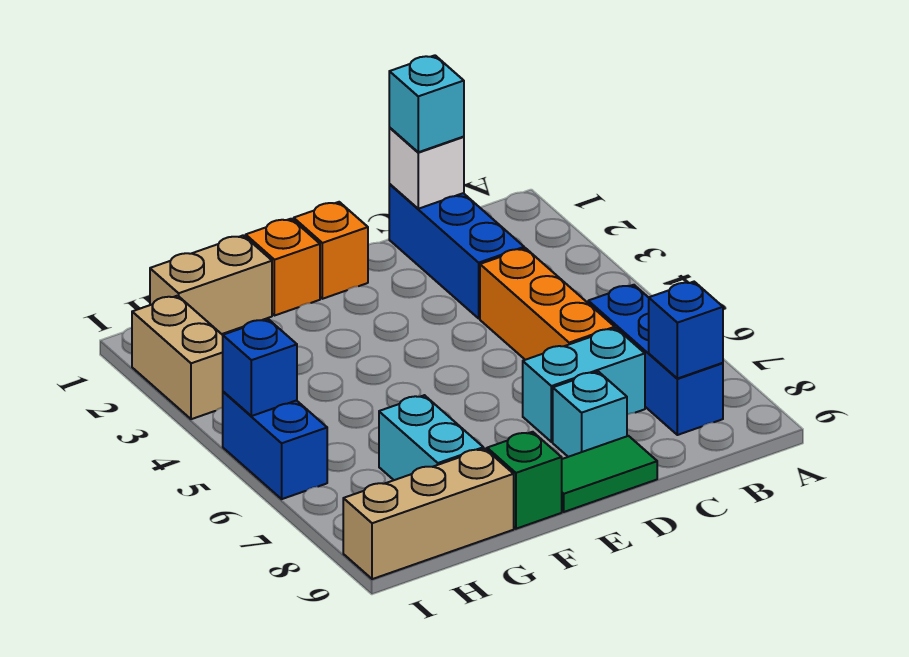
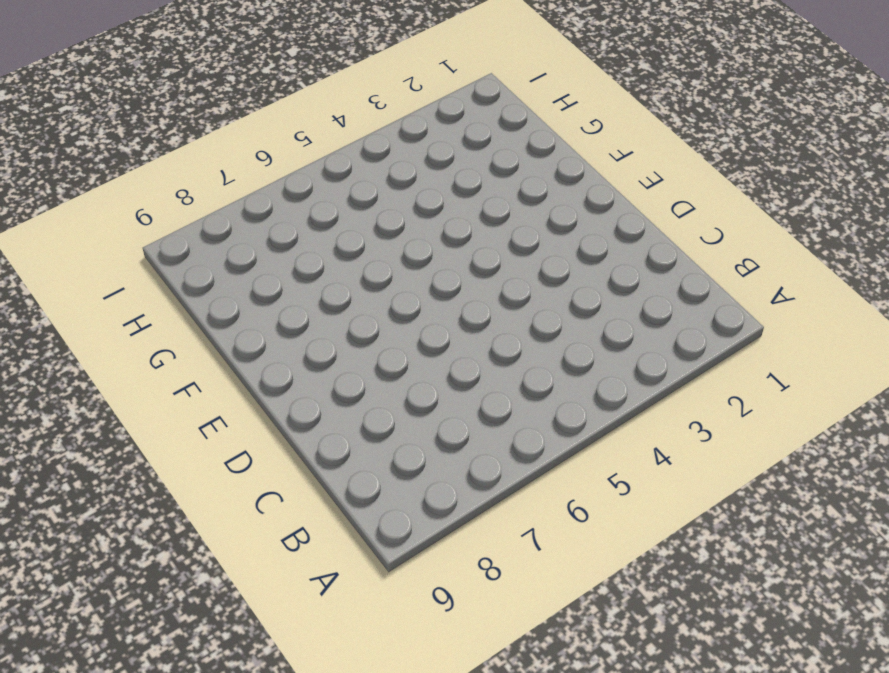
none -> blue 1x3 brick [588,285,723,435]
none -> blue 1x3 brick [389,184,524,318]
none -> orange 1x3 brick [480,248,615,360]

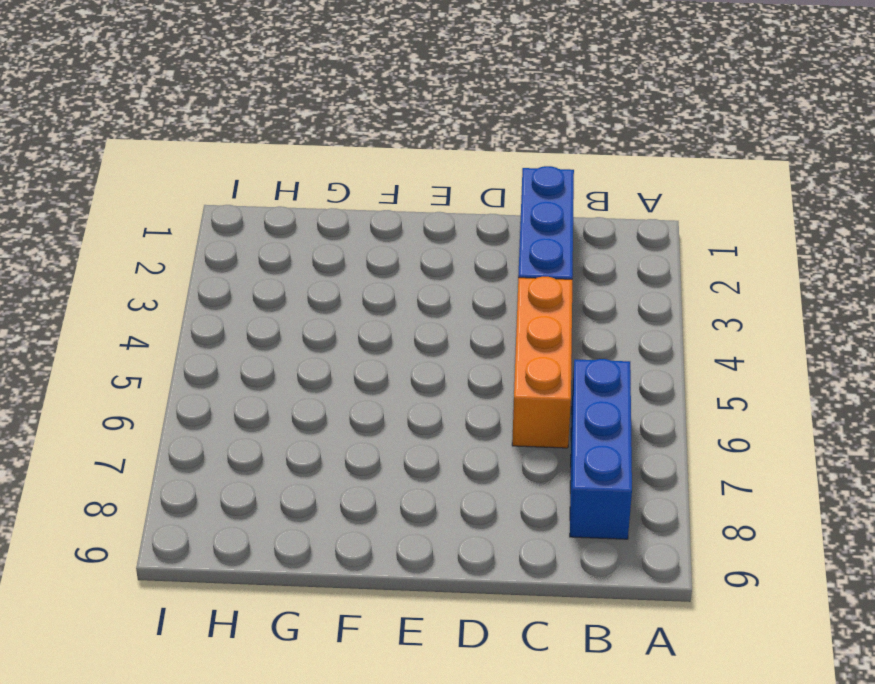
none -> cyan 1x2 brick [523,328,645,442]
none -> cyan 1x1 brick [553,372,627,457]
none -> green 1x2 tile [562,436,657,512]

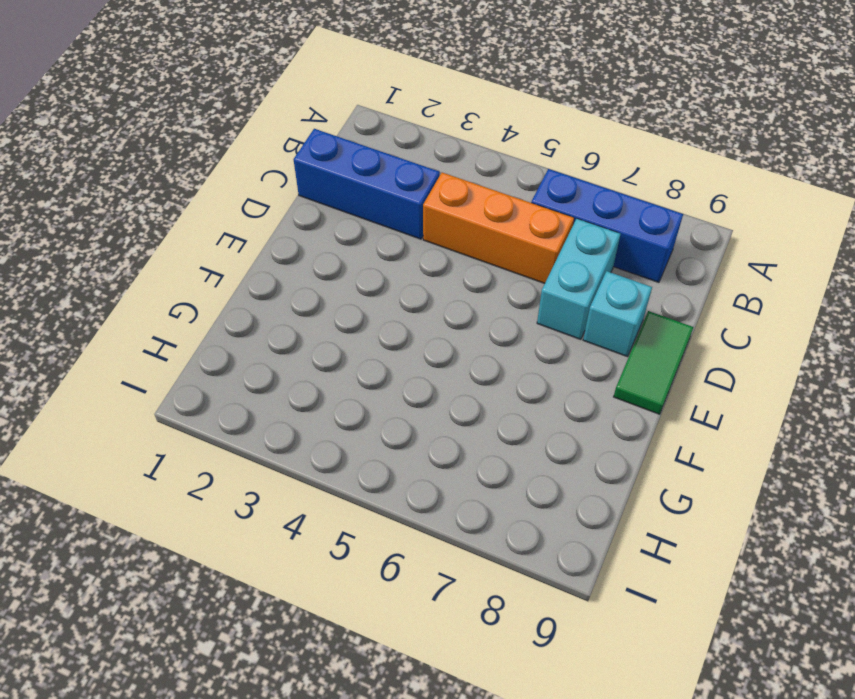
none -> orange 1x1 brick [294,202,368,299]
none -> orange 1x1 brick [246,219,320,316]
none -> green 1x1 brick [487,432,562,529]

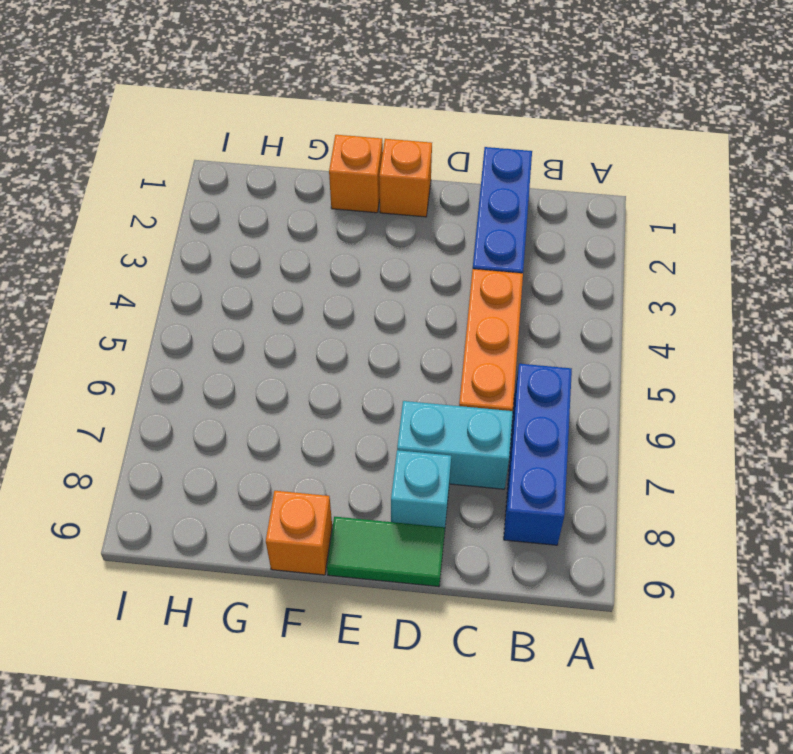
orange 1x1 brick [266,491,332,575] -> green 1x1 brick [487,432,562,529]
none -> tan 1x2 brick [150,235,272,334]
none -> cyan 1x2 brick [379,395,483,480]
none -> tan 1x3 brick [343,449,514,579]

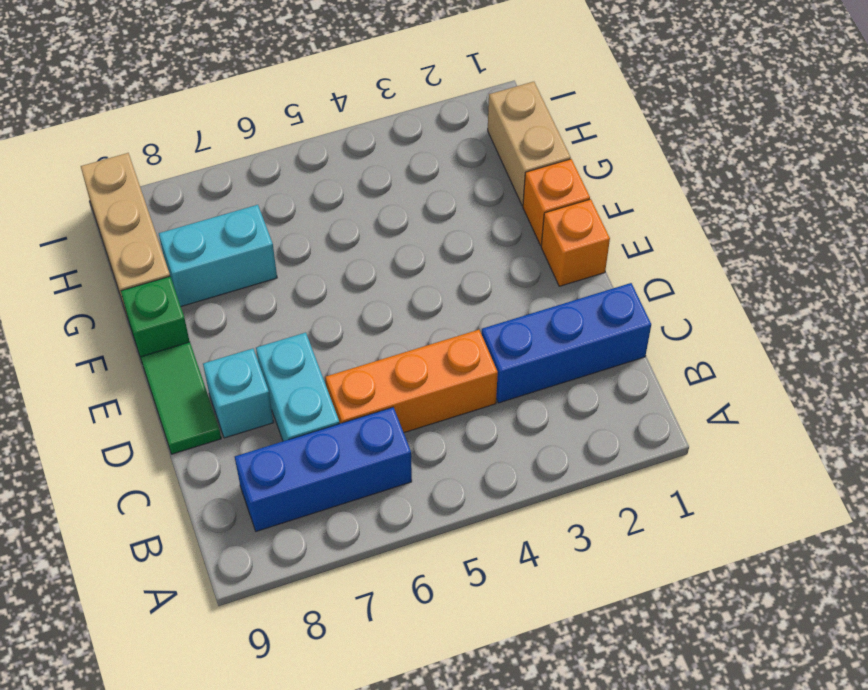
none -> tan 1x2 brick [132,296,223,419]
none -> blue 1x2 brick [223,392,327,499]
none -> blue 1x1 brick [649,282,723,379]

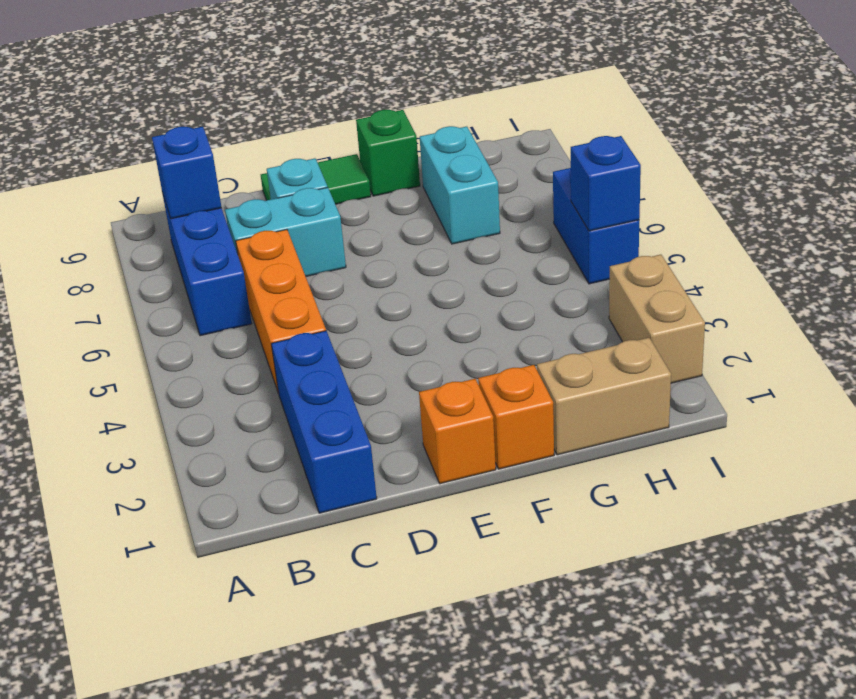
none -> tan 1x3 brick [343,449,514,579]
none -> white 1x1 brick [389,128,464,209]
none -> cyan 1x1 brick [389,55,464,152]

